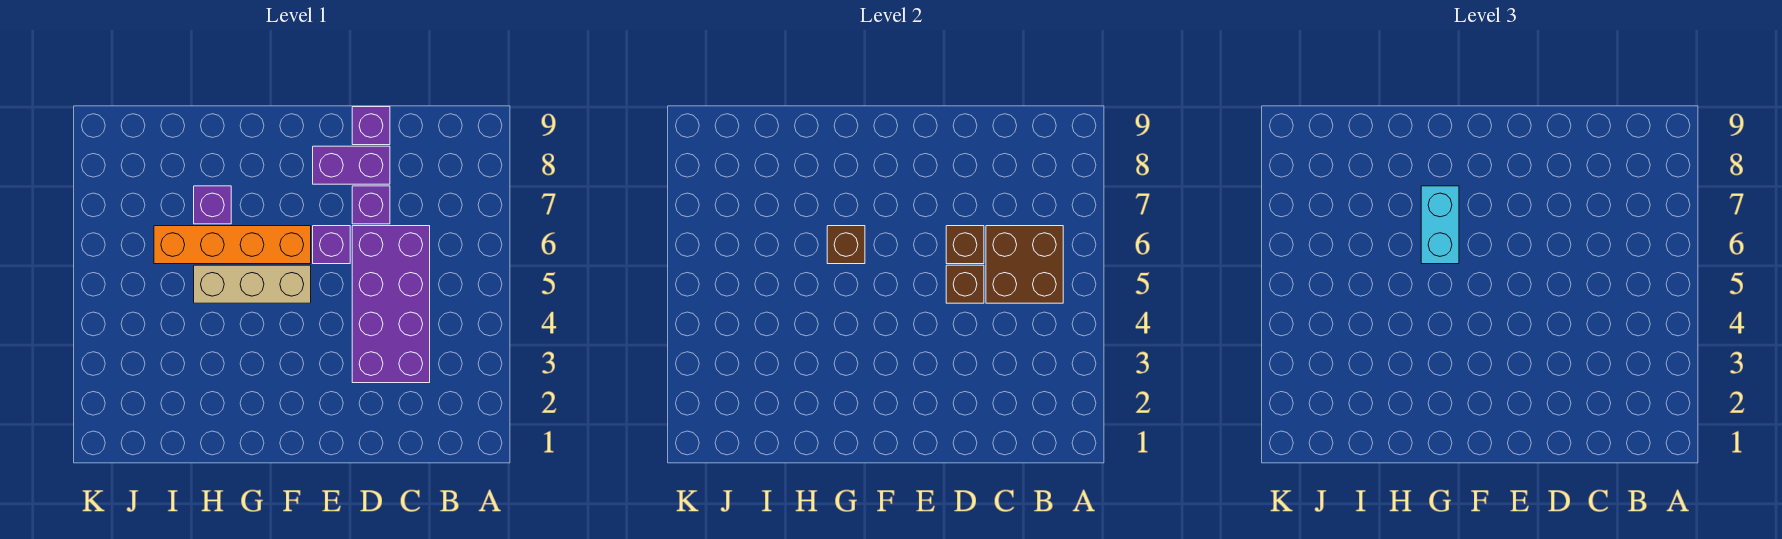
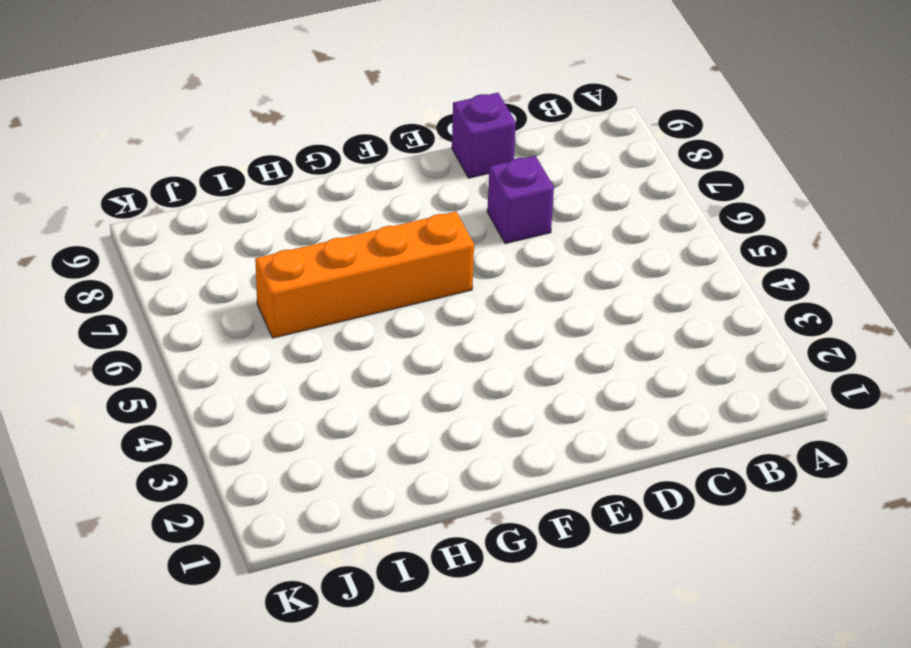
none -> purple 2x4 brick [352,226,430,383]
none -> purple 1x2 brick [313,146,390,184]
none -> purple 1x1 brick [313,226,350,264]

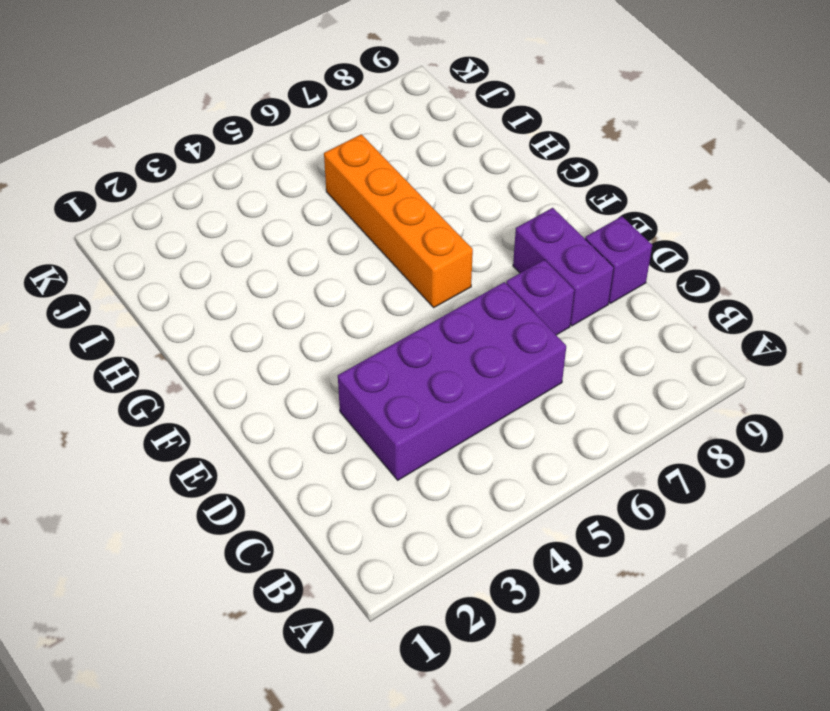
none -> purple 1x1 brick [313,226,350,264]
none -> tan 1x3 brick [194,265,311,303]
none -> purple 1x1 brick [194,186,231,224]

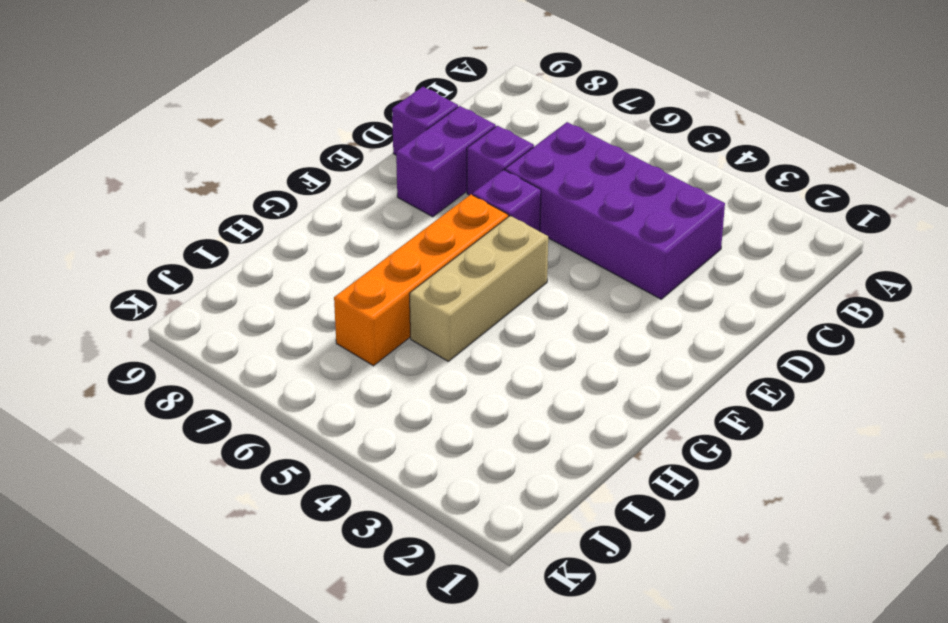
none -> purple 1x1 brick [194,186,231,224]
none -> brown 2x2 brick [986,226,1063,303]
none -> brown 1x1 brick [946,265,984,303]

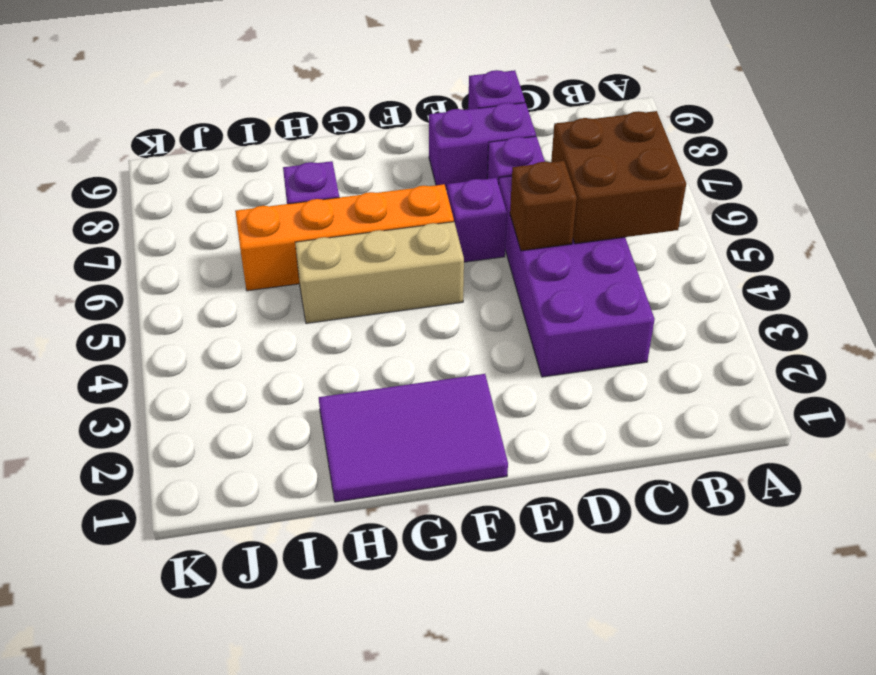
purple 2x3 tile [319,374,508,502] -> none
none -> brown 1x1 brick [946,226,984,264]
none -> brown 1x1 brick [827,226,865,264]
none -> cyan 1x2 brick [1421,186,1459,264]

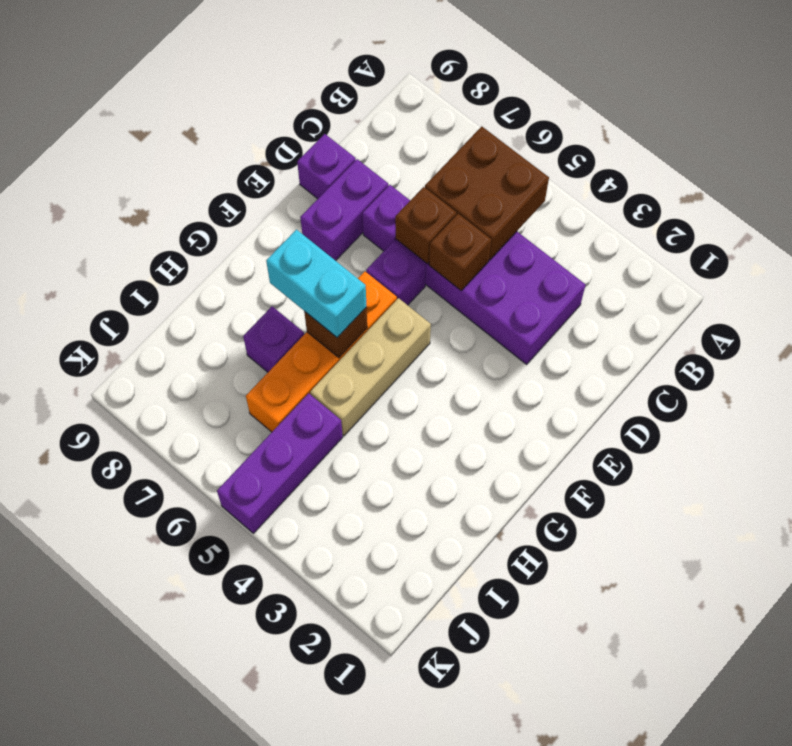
purple 1x3 brick [217,393,343,533] -> none

